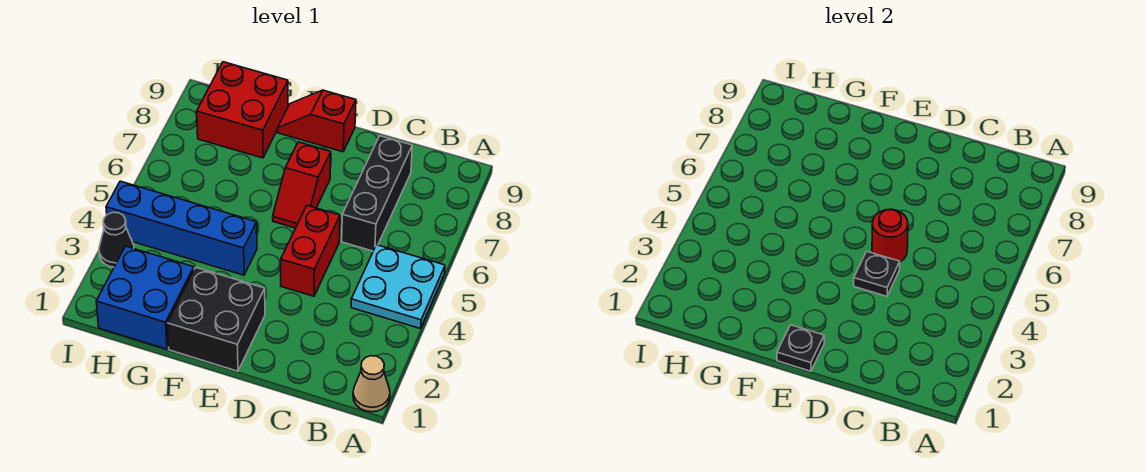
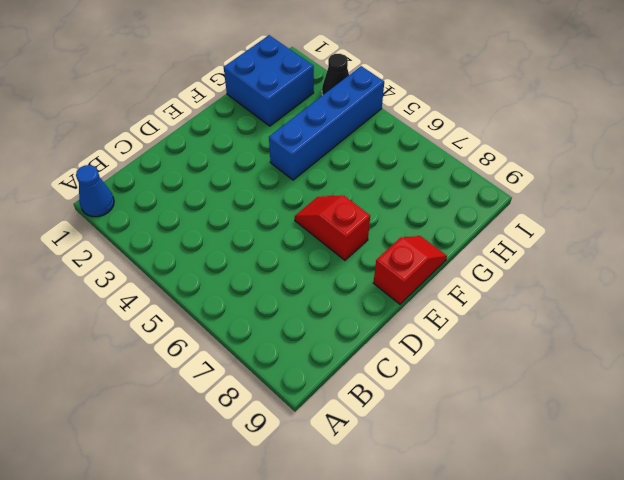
blue 1x1 cone [76,165,114,217] -> tan 1x1 cone [353,356,390,412]
none -> cyan 2x2 plate [351,245,445,329]
none -> black 1x3 brick [342,136,412,251]
none -> red 1x2 brick [281,206,340,296]

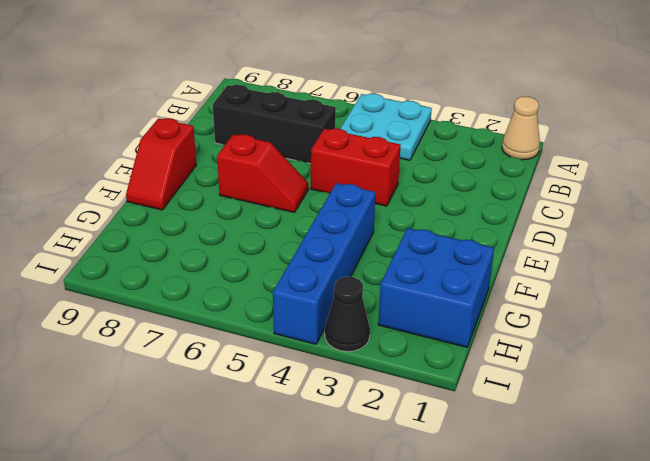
none -> black 2x2 brick [167,268,265,371]
none -> red 2x2 brick [197,62,288,158]
none -> black 1x1 plate [854,251,900,296]

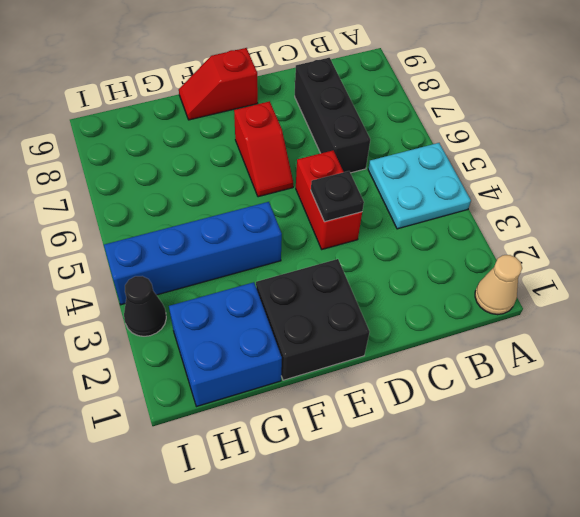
none -> red 2x2 brick [197,62,288,158]
none -> red 1x1 round brick [872,209,908,262]
none -> black 1x1 plate [777,325,824,371]

